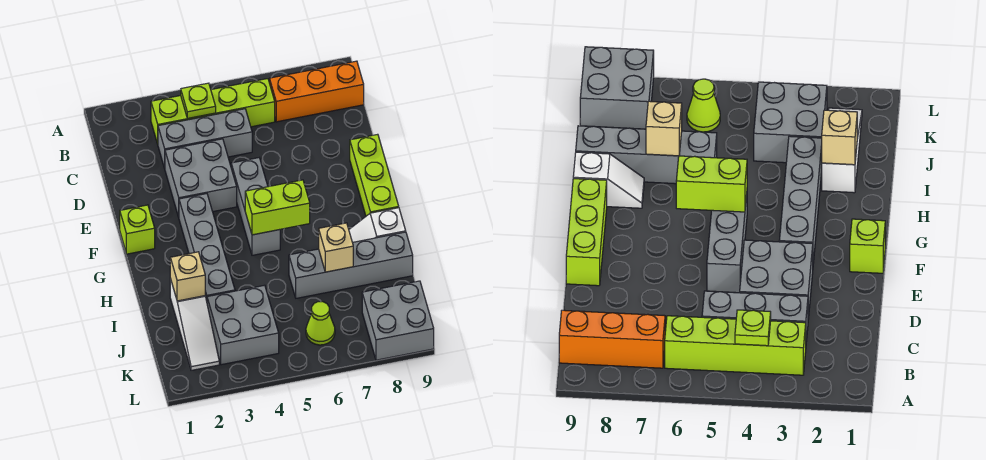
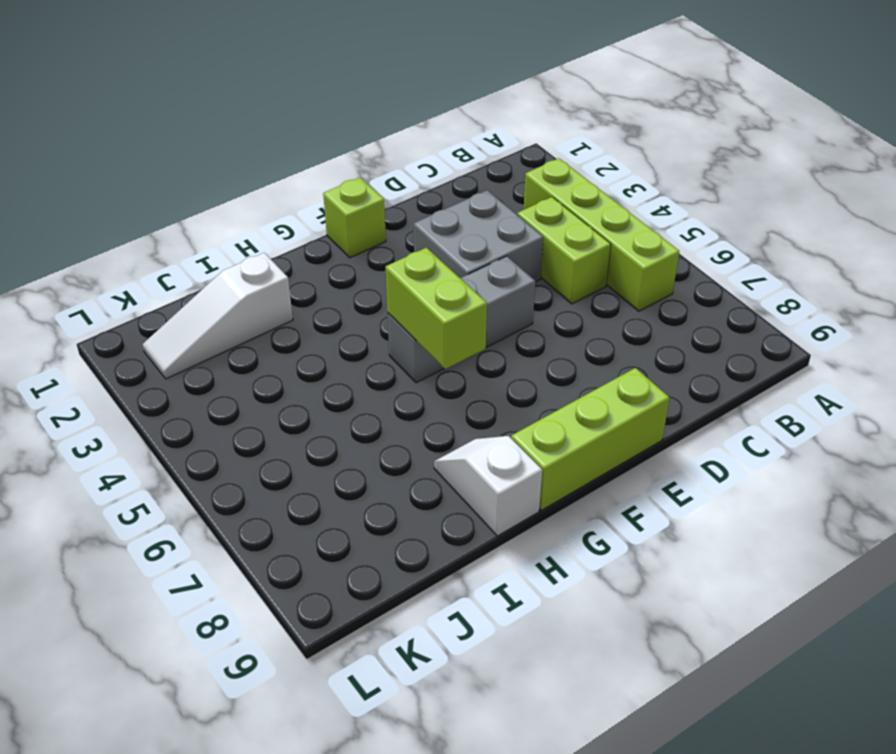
lime 1x2 brick [517,197,611,304] -> grey 1x3 brick [158,109,252,168]
none -> orange 1x3 brick [270,61,364,122]
none -> grey 1x4 brick [179,194,235,301]
none -> grey 1x4 brick [289,232,413,298]

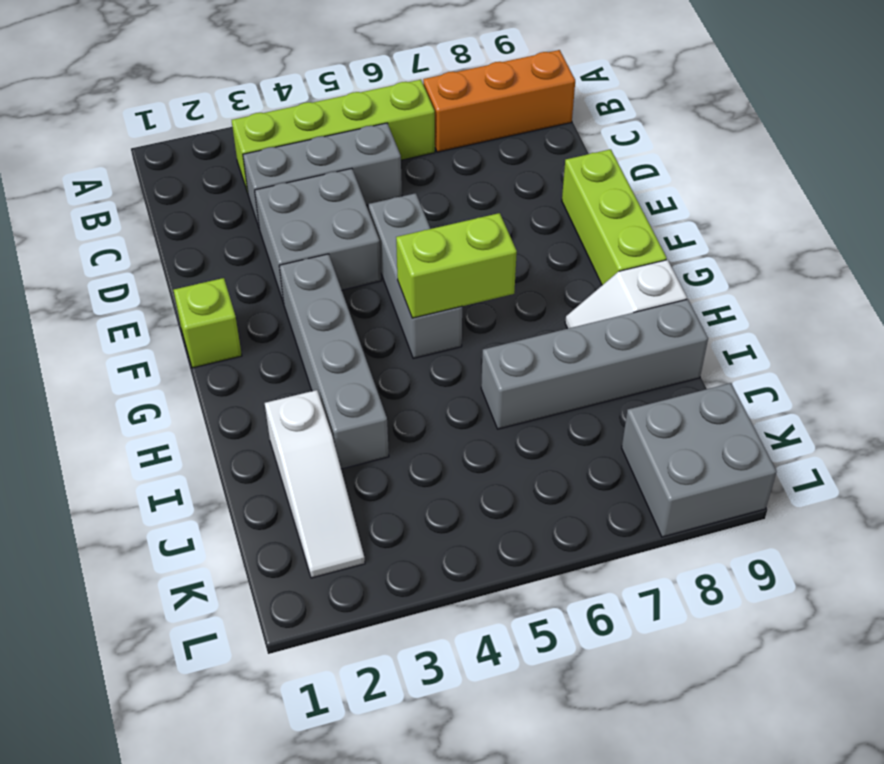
none -> grey 2x2 brick [207,285,279,365]
none -> lime 1x1 cone [306,302,335,345]
none -> lime 1x1 plate [181,83,216,119]

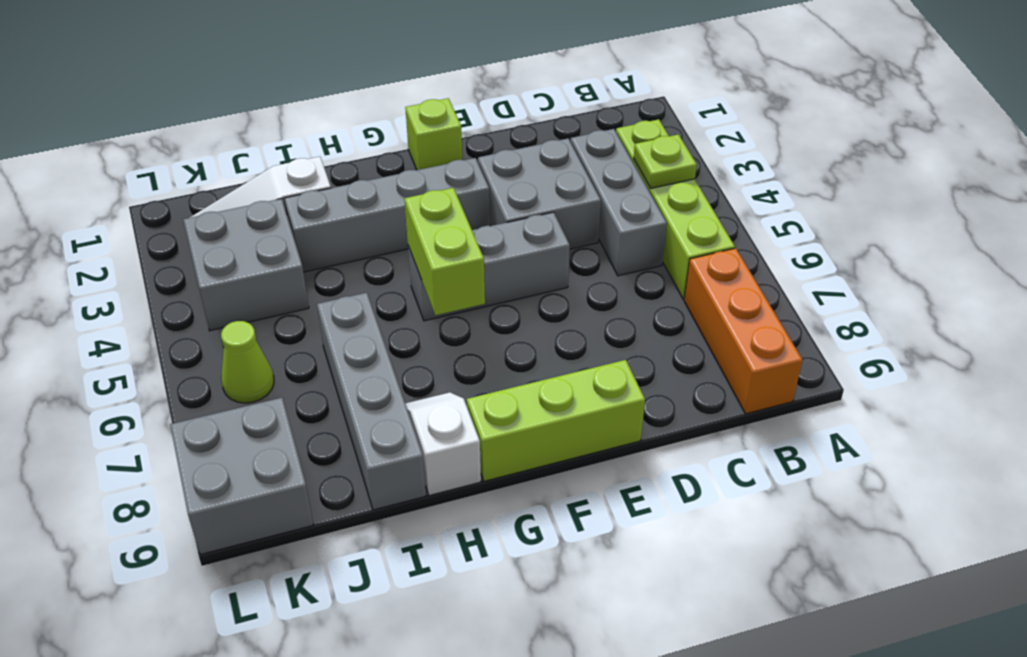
none -> tan 1x1 brick [170,252,205,301]
none -> tan 1x1 brick [319,223,353,272]

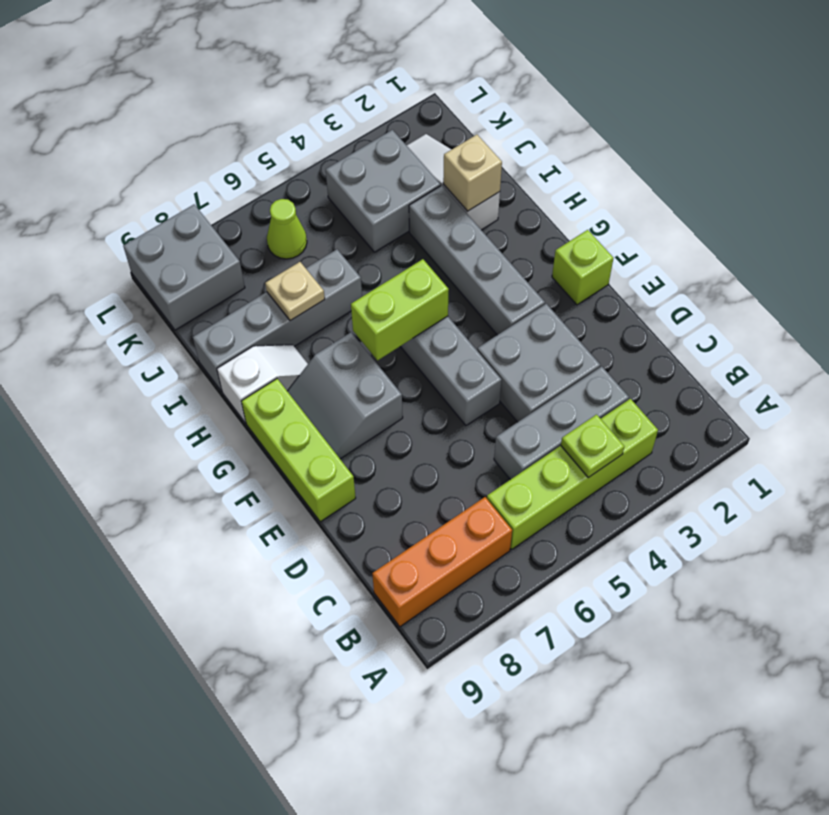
grey 2x2 slope [287,332,403,459] -> none
tan 1x1 plate [265,262,325,321] -> tan 1x1 brick [319,223,353,272]

